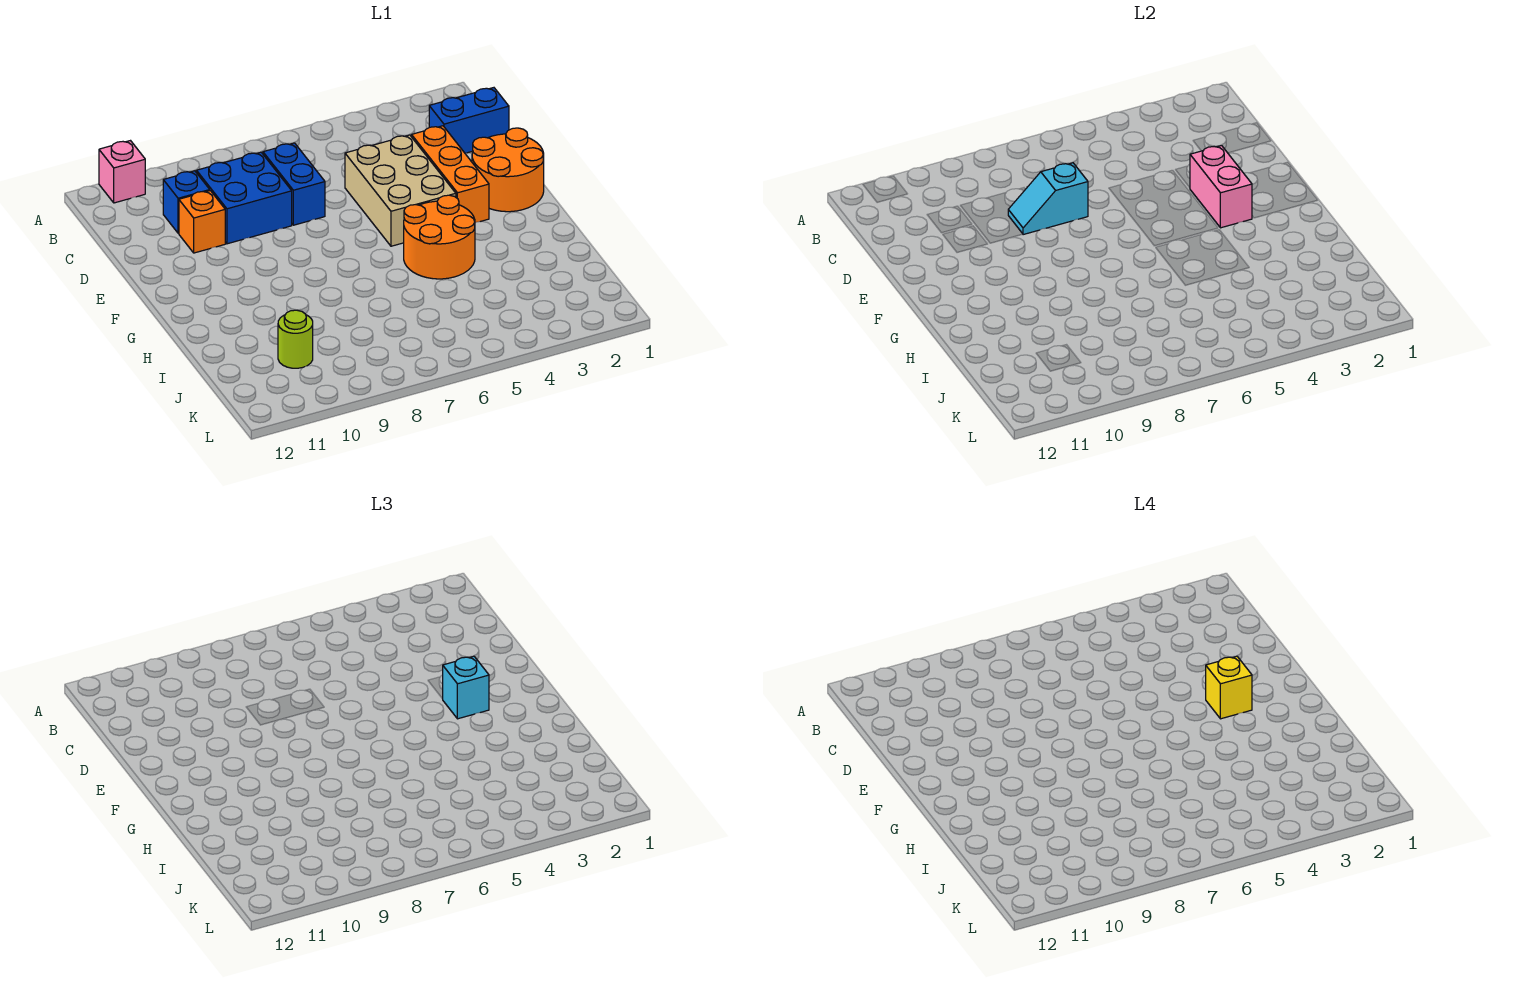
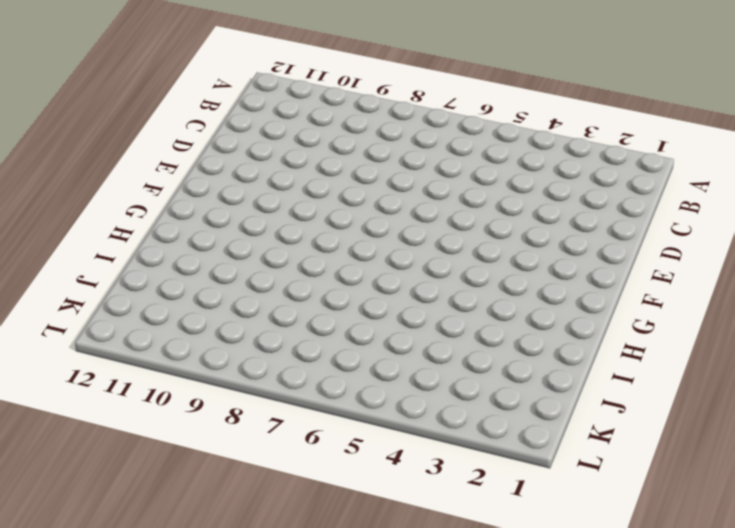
none -> pink 1x1 brick [99,141,145,203]
none -> blue 1x2 brick [429,88,509,153]
none -> blue 1x2 brick [263,143,325,225]

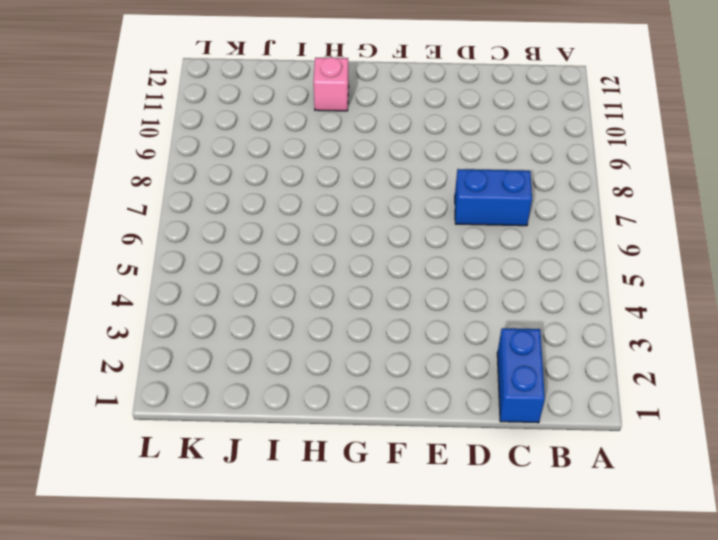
pink 1x1 brick [313,57,349,111] -> pink 1x1 brick moved to [99,141,145,203]
none -> blue 2x2 brick [197,152,292,244]
none -> blue 1x1 brick [163,171,210,233]
none -> orange 1x3 brick [412,126,489,223]

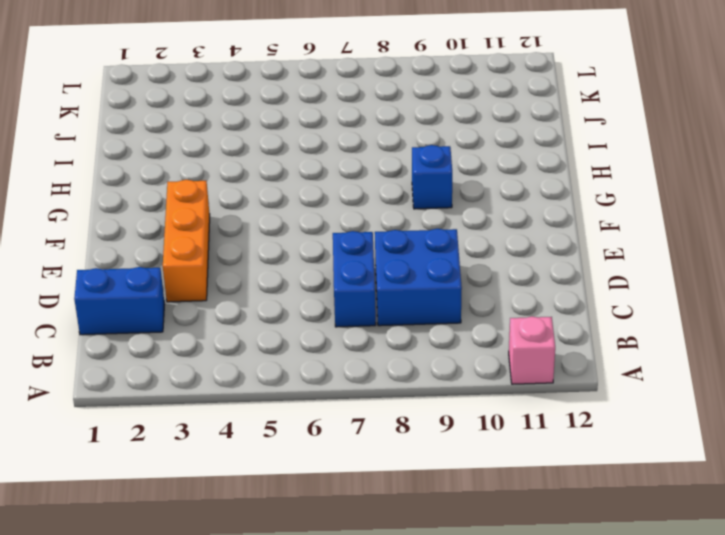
blue 1x1 brick [412,145,452,209] -> blue 1x1 brick moved to [163,171,210,233]
none -> tan 2x3 brick [345,135,456,246]
none -> orange 1x1 brick [179,191,225,253]
none -> orange 2x2 round brick [472,128,544,212]

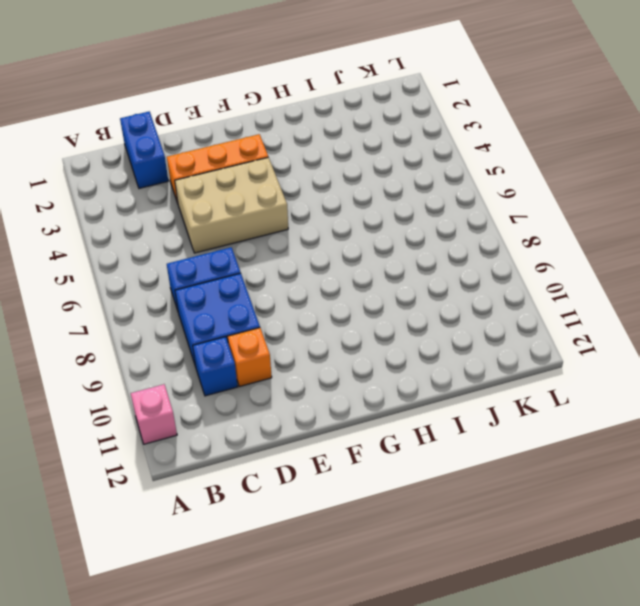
none -> orange 2x2 round brick [472,128,544,212]
none -> orange 2x2 round brick [404,195,475,279]
none -> lime 1x1 round brick [278,310,313,368]

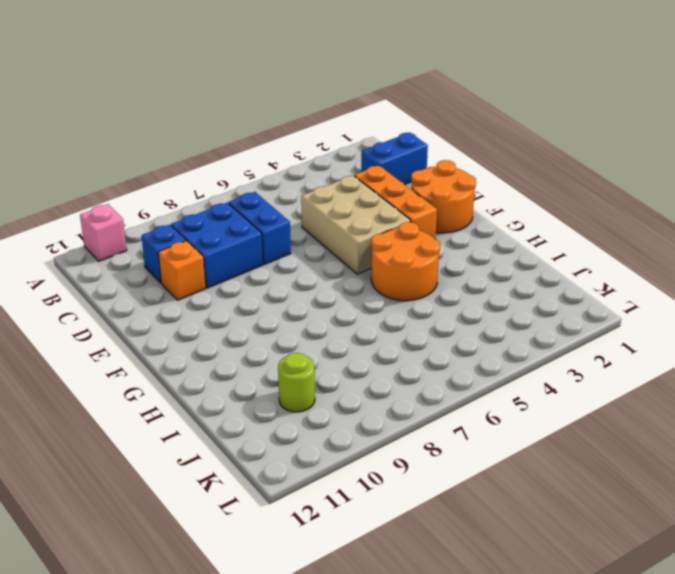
none -> cyan 1x2 slope [1008,163,1088,235]
none -> pink 1x2 brick [1190,146,1252,228]
none -> cyan 1x1 brick [443,656,489,719]

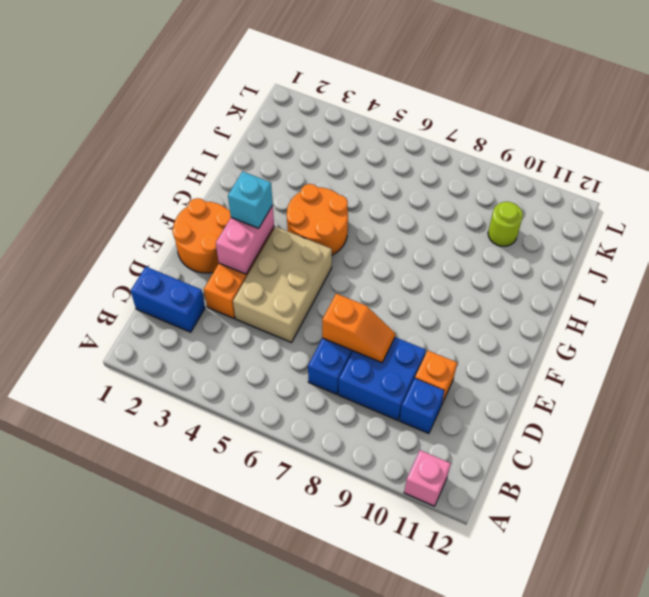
orange 1x2 slope [322,293,395,363] -> cyan 1x2 slope [1008,163,1088,235]
none -> yellow 1x1 brick [1206,656,1252,719]

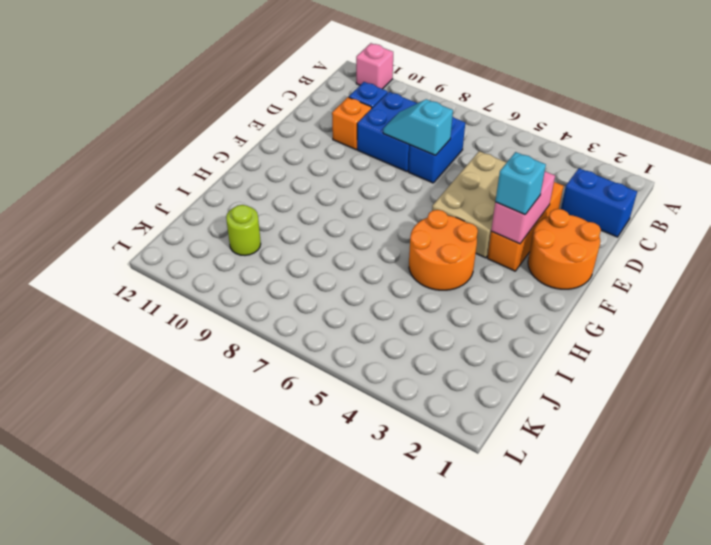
none -> yellow 1x1 brick [1206,656,1252,719]

